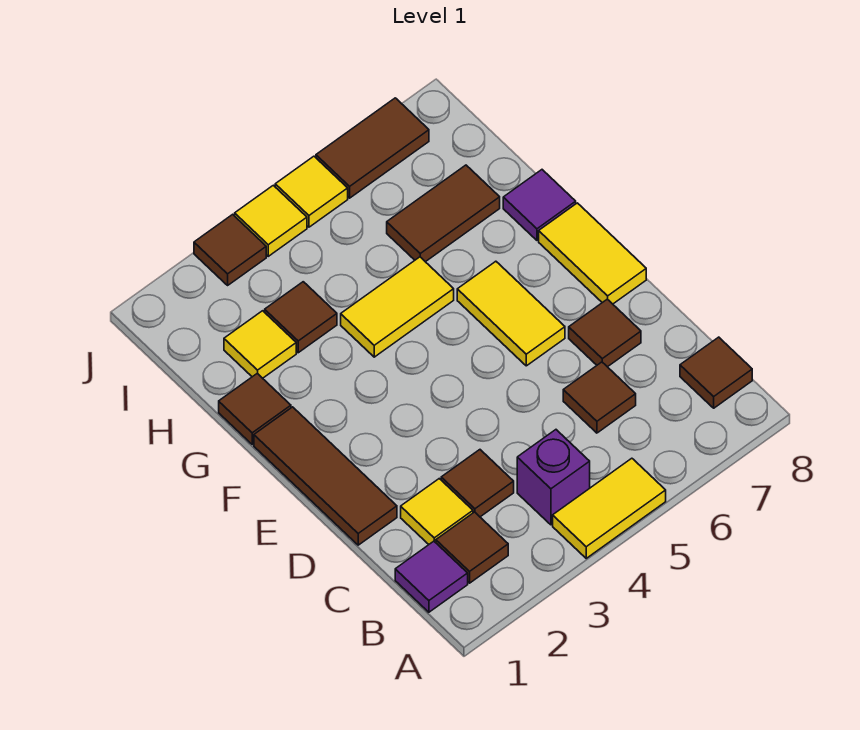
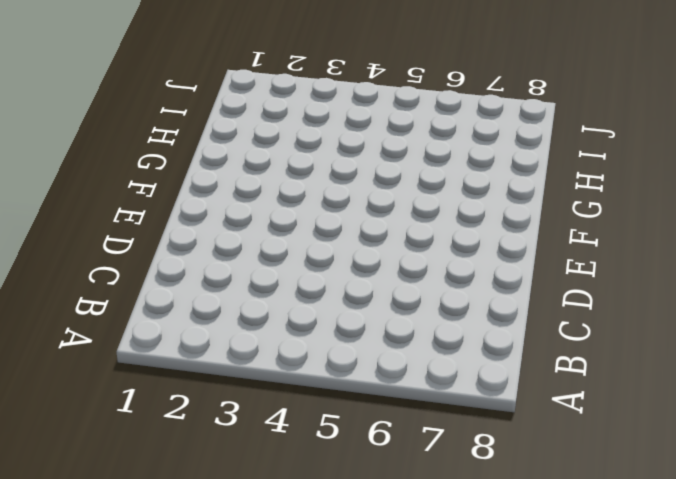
none -> yellow 1x2 tile [553,458,666,558]
none -> purple 1x1 tile [395,541,468,612]
none -> brown 1x1 tile [436,512,508,583]

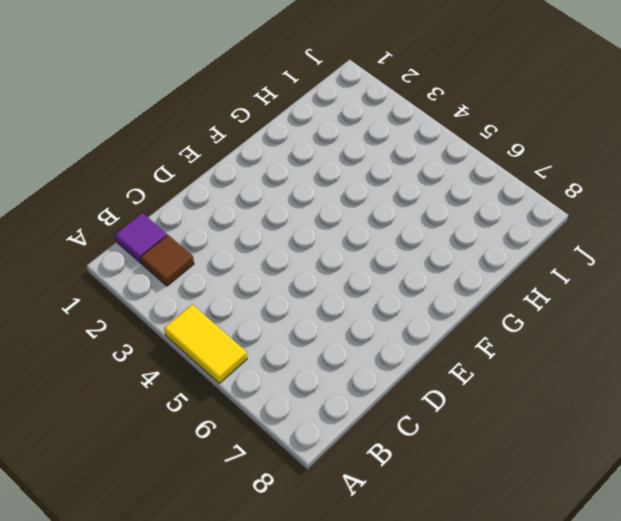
none -> purple 1x1 brick [517,430,590,525]
none -> brown 1x1 tile [680,337,752,408]
none -> yellow 1x1 tile [401,479,473,544]

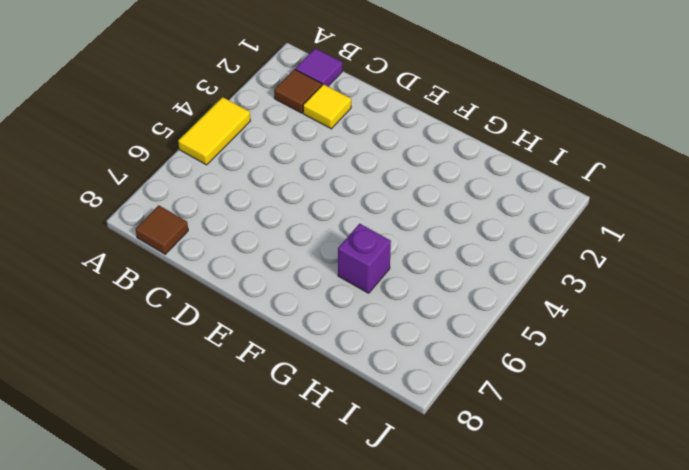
purple 1x1 brick [338,224,391,293] -> purple 1x1 brick moved to [517,430,590,525]
none -> brown 1x1 tile [441,450,514,517]
none -> brown 1x1 tile [563,362,636,433]
none -> brown 1x3 tile [254,407,397,545]

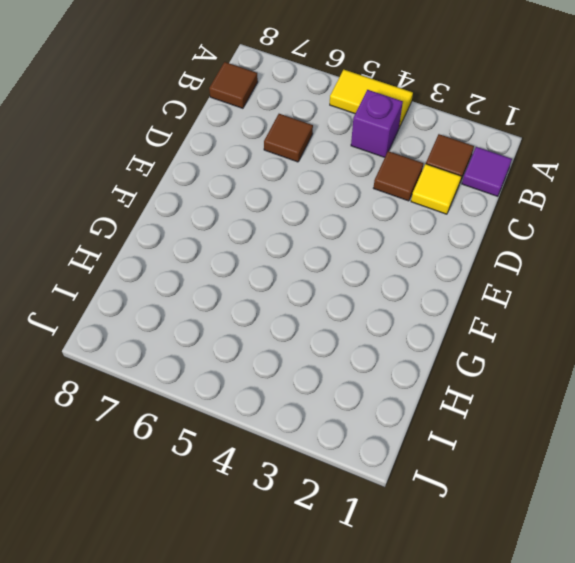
none -> brown 1x3 tile [254,407,397,545]
none -> brown 1x1 tile [569,299,641,367]
none -> yellow 1x2 tile [457,261,565,366]

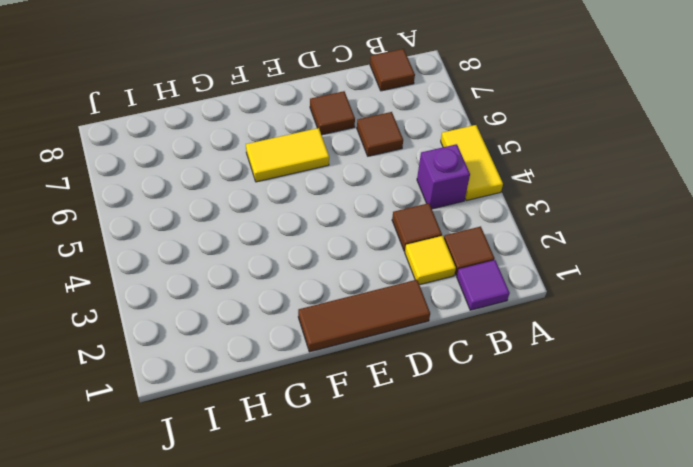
none -> yellow 1x2 tile [539,203,646,304]
none -> brown 1x1 tile [219,373,291,444]
none -> yellow 1x2 tile [341,257,454,357]

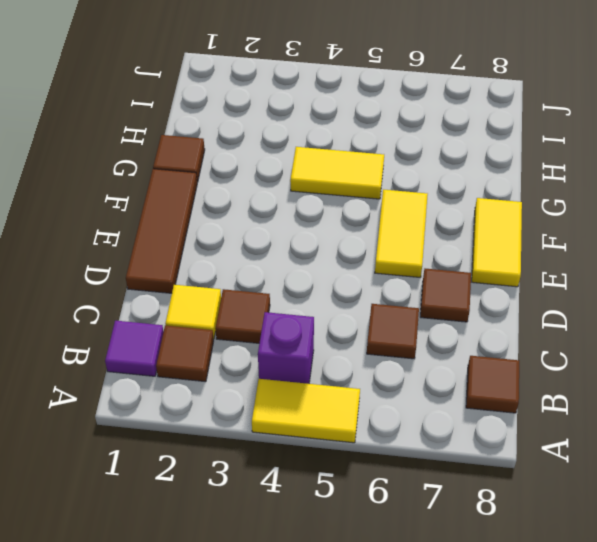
none -> purple 1x1 tile [503,170,576,240]
none -> yellow 1x1 tile [224,311,296,378]
none -> brown 1x1 tile [265,282,337,353]

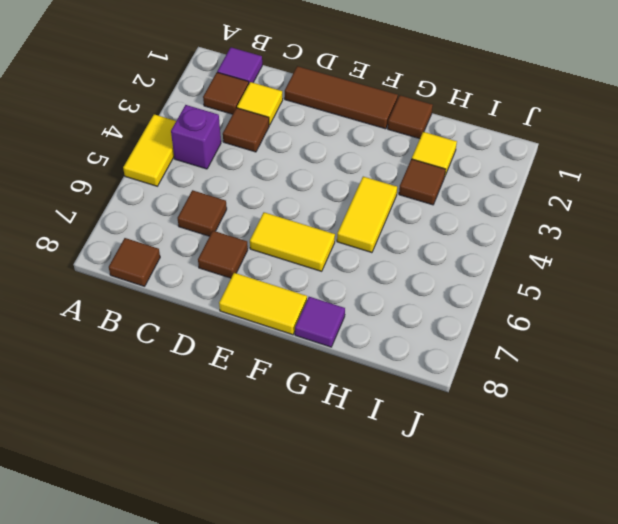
none -> brown 1x2 tile [387,165,500,262]
none -> brown 1x1 tile [194,214,266,285]
none -> yellow 1x1 tile [235,185,307,256]

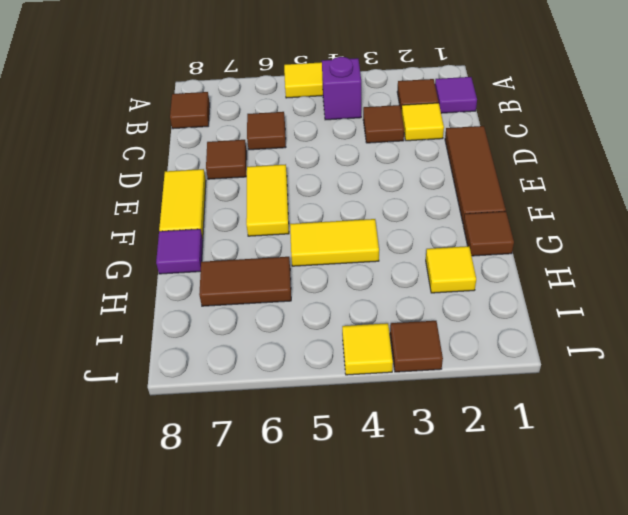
none -> brown 1x1 tile [265,282,337,353]
none -> yellow 1x1 tile [275,156,348,227]
none -> brown 1x2 tile [316,98,429,198]

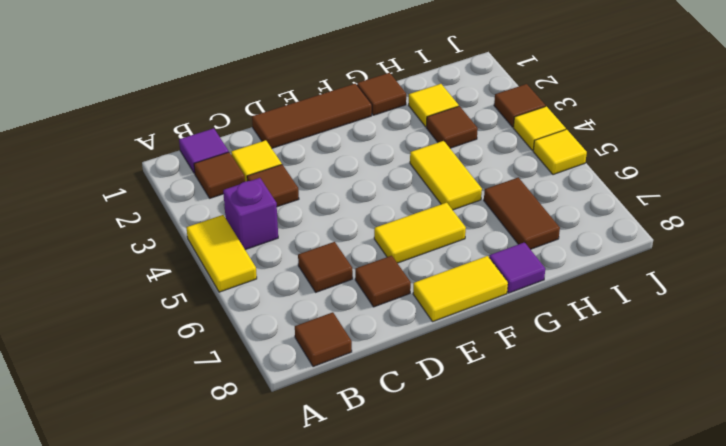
none -> brown 1x2 tile [316,98,429,198]

